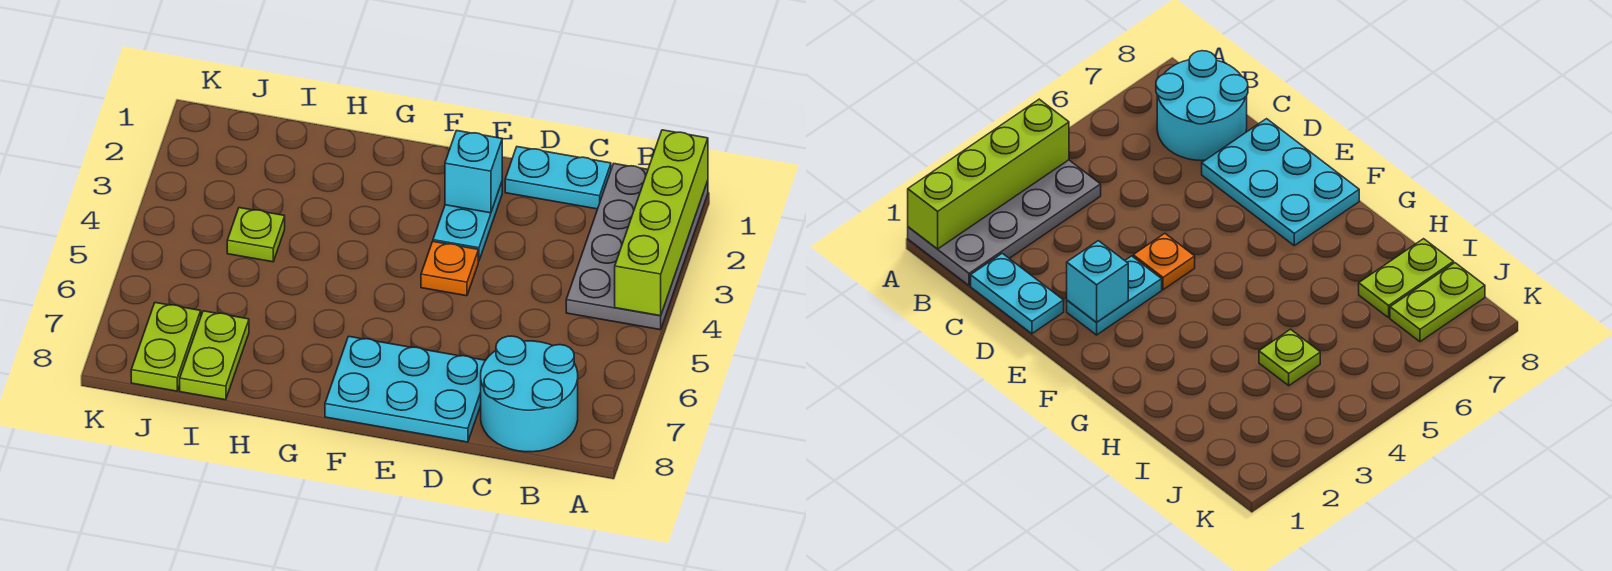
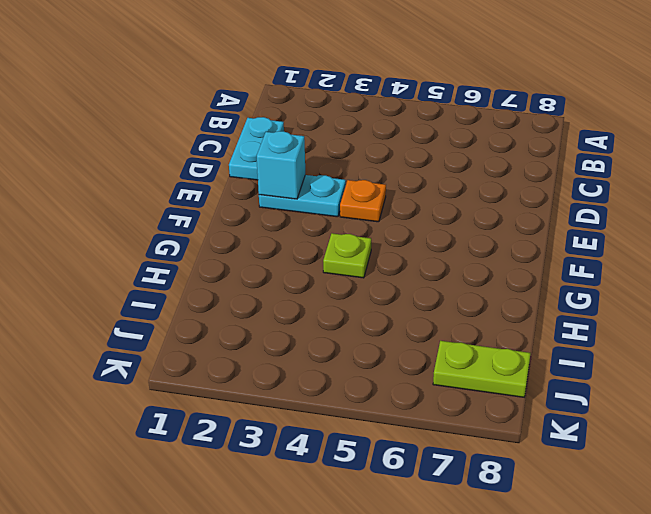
lime 1x1 plate [323,233,371,278] -> lime 1x1 plate moved to [227,208,285,262]
none -> grey 2x4 plate [566,164,708,330]
none -> cyan 2x2 round brick [481,336,578,452]

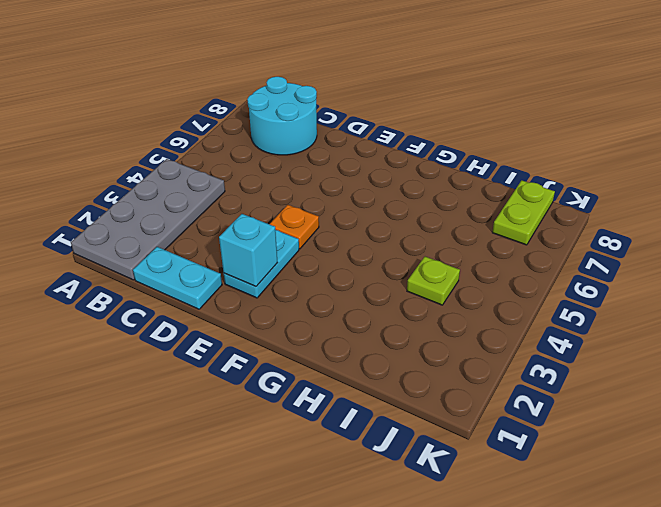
none -> cyan 2x3 plate [325,336,485,442]
none -> lime 1x2 plate [180,311,249,400]

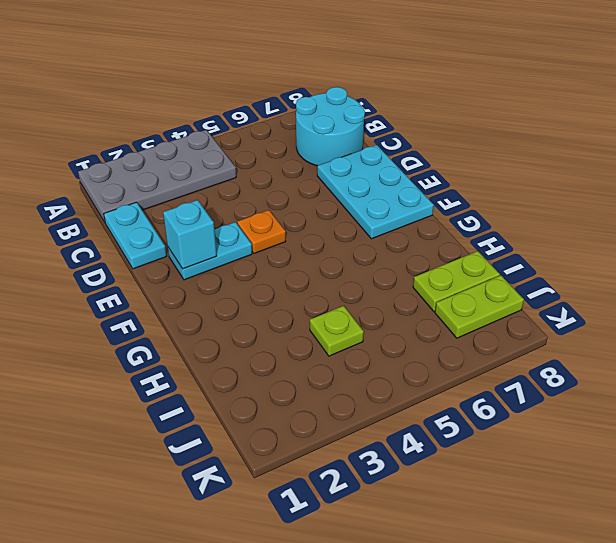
none -> lime 1x4 brick [615,130,708,316]

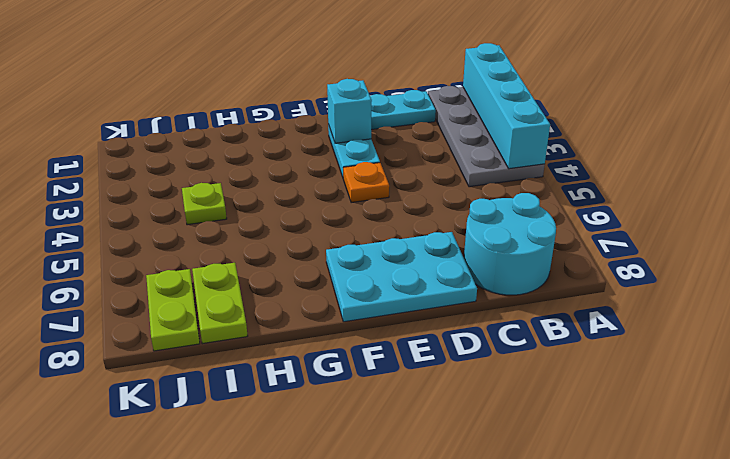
cyan 1x4 brick [463,43,550,169] -> lime 1x4 brick [615,130,708,316]

